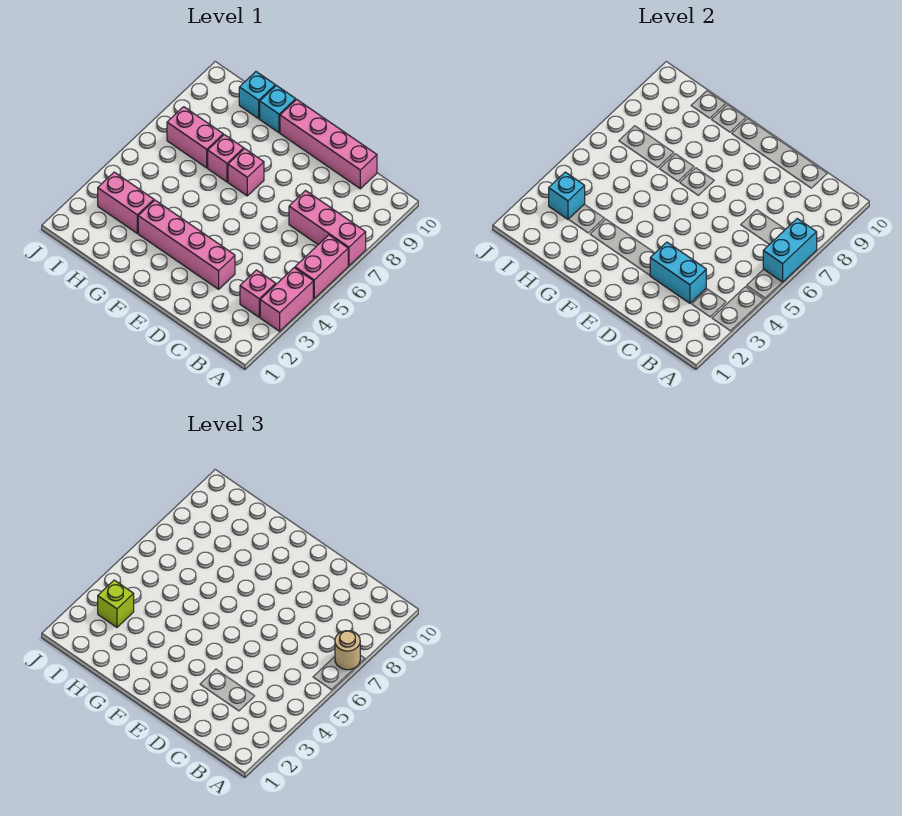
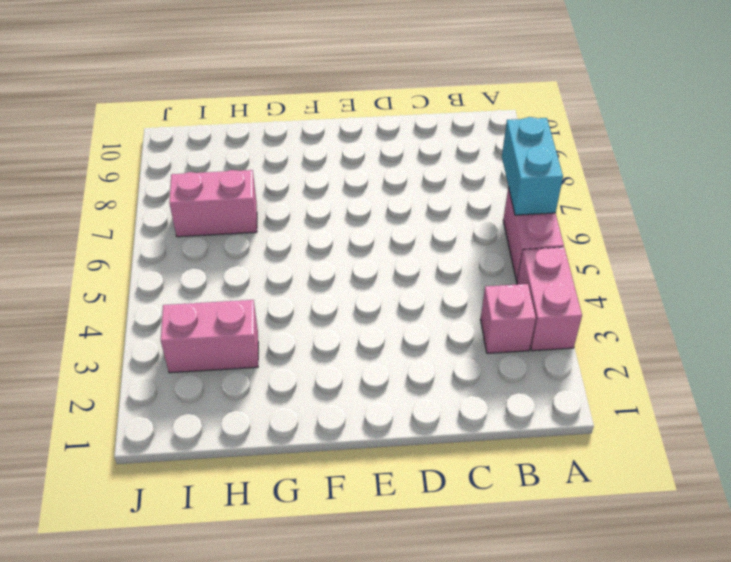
none -> pink 1x3 brick [289,191,366,266]
none -> pink 1x4 brick [280,99,377,189]
none -> pink 1x4 brick [138,200,235,289]

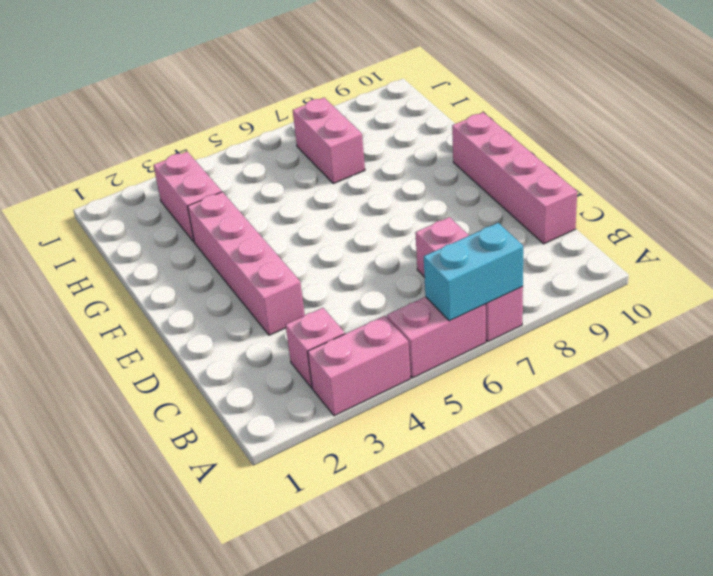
none -> pink 1x1 brick [228,149,264,196]
none -> pink 1x1 brick [208,135,244,182]
none -> cyan 1x1 brick [260,85,296,133]

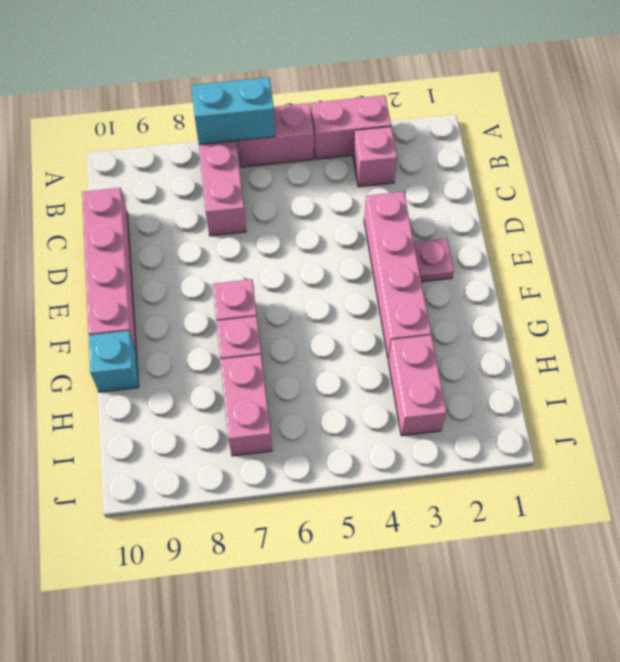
pink 1x1 plate [414,238,454,282] -> none
none -> cyan 1x1 brick [239,72,275,119]
none -> cyan 1x2 brick [650,242,706,303]
none -> cyan 1x1 brick [549,172,585,219]

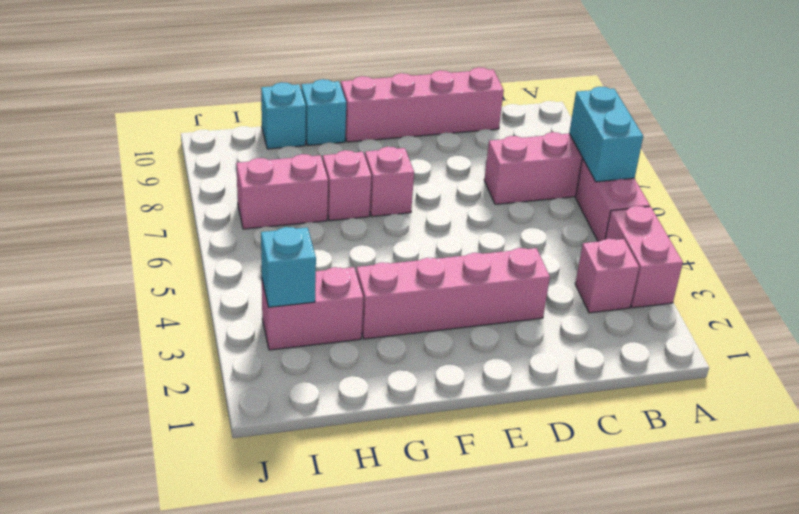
none -> cyan 1x2 brick [650,242,706,303]
none -> tan 1x1 round brick [335,631,360,670]
none -> lime 1x1 brick [98,580,134,627]

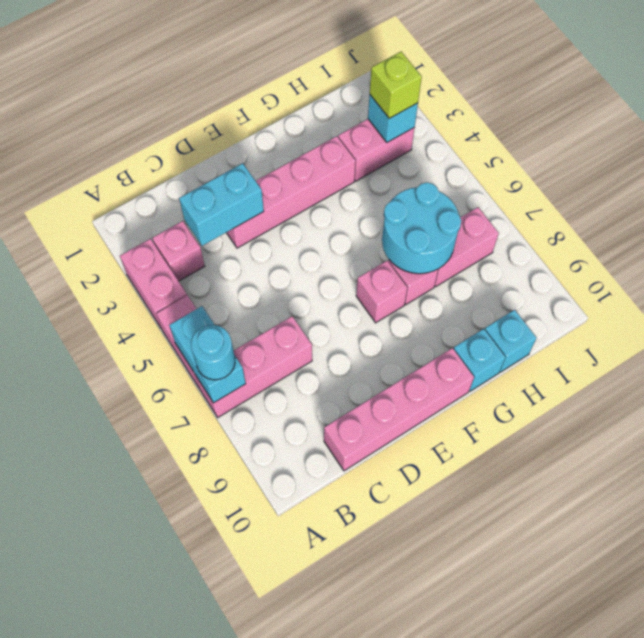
cyan 1x1 round brick [191,325,235,380] -> tan 1x1 round brick [335,631,360,670]
cyan 2x2 round brick [382,183,461,274] -> none

